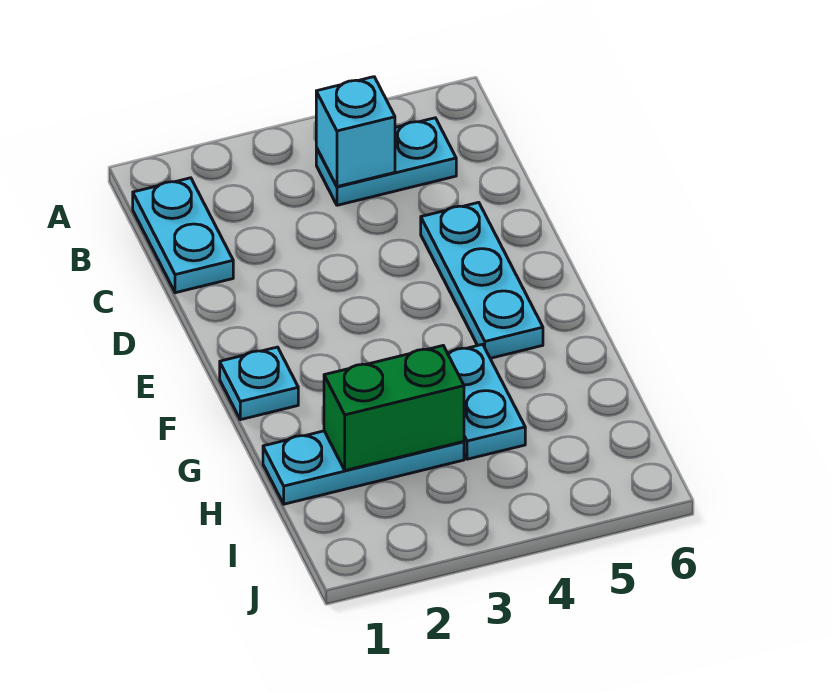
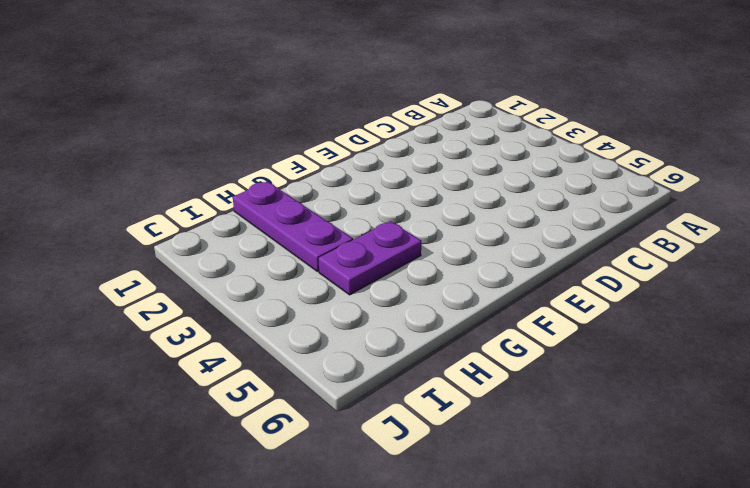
purple 1x2 plate [319,221,421,295] -> cyan 1x2 plate [448,344,525,459]
purple 1x3 plate [233,181,353,272] -> cyan 1x3 plate [263,431,464,504]
none -> cyan 1x2 plate [133,178,233,293]
none -> cyan 1x2 plate [316,118,456,205]

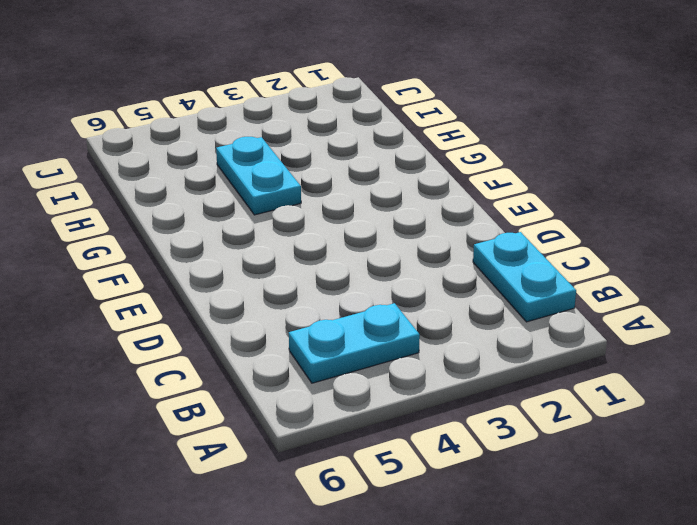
none -> cyan 1x3 plate [421,202,543,358]
none -> cyan 1x1 plate [220,347,298,420]

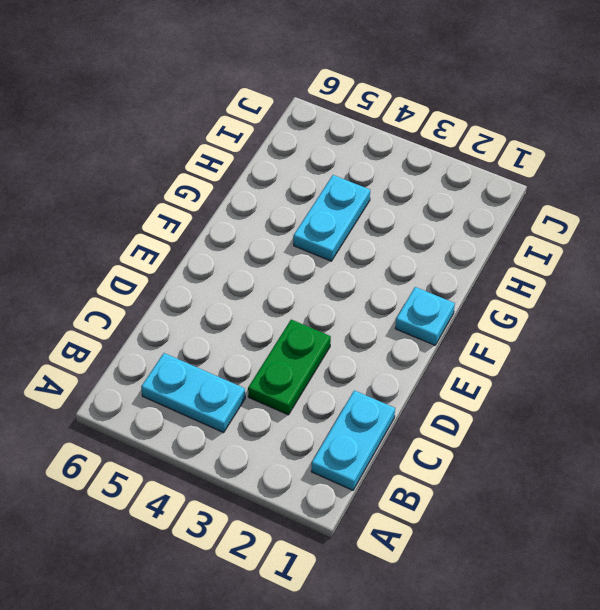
green 1x2 plate [248,320,331,415] -> none
none -> cyan 1x3 plate [421,202,543,358]
none -> cyan 1x3 plate [263,431,464,504]

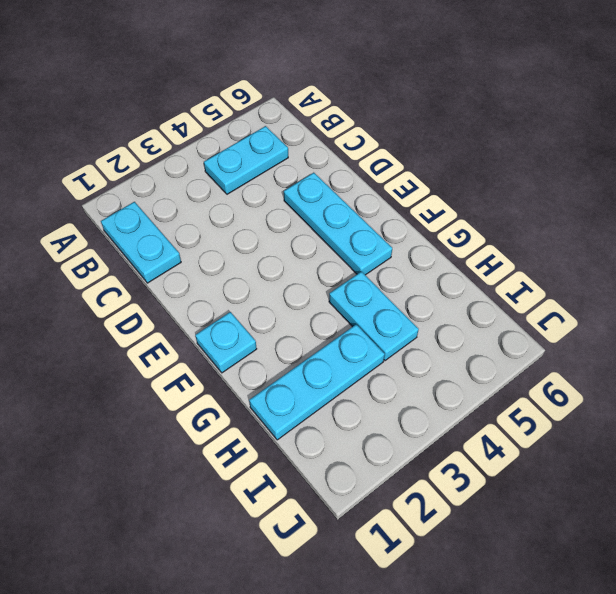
none -> cyan 1x1 brick [316,77,395,187]
none -> green 1x2 brick [324,346,464,470]

